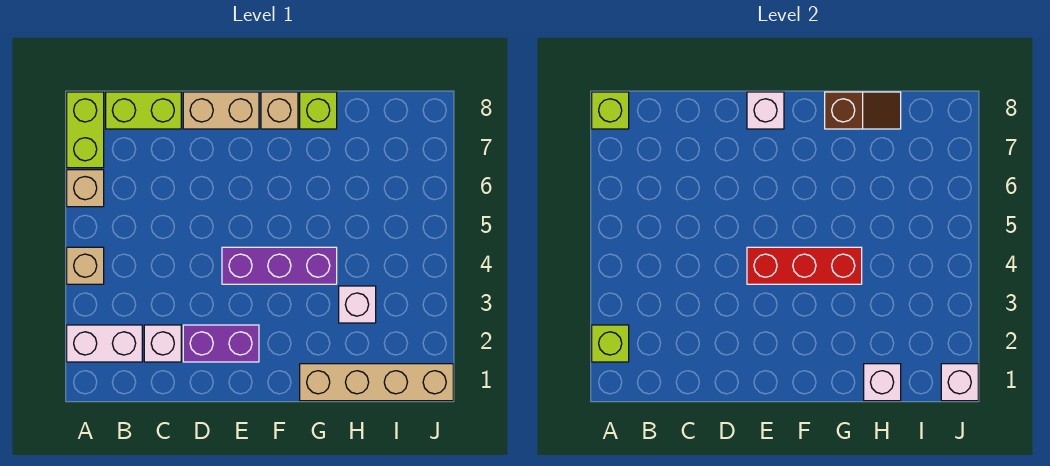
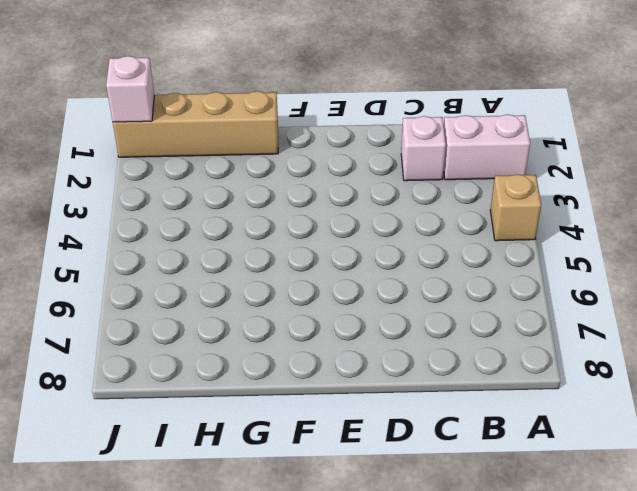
none -> tan 1x1 brick [67,170,104,207]
none -> lime 1x2 brick [67,92,104,168]
none -> lime 1x2 brick [106,92,181,129]

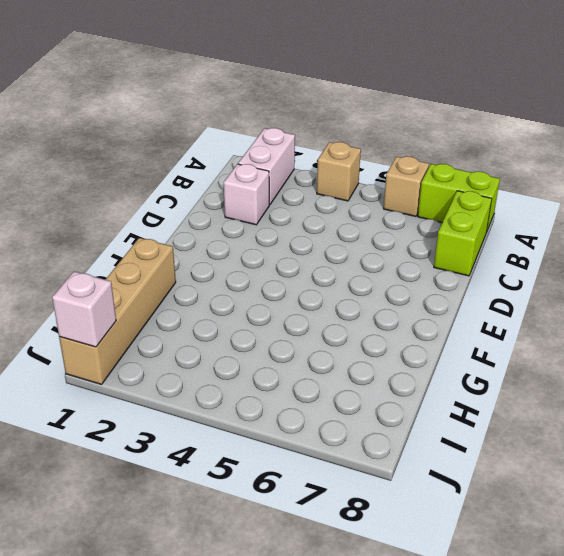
none -> purple 1x2 brick [183,325,259,362]
none -> tan 1x2 brick [183,92,259,129]
none -> purple 1x3 brick [222,247,337,284]

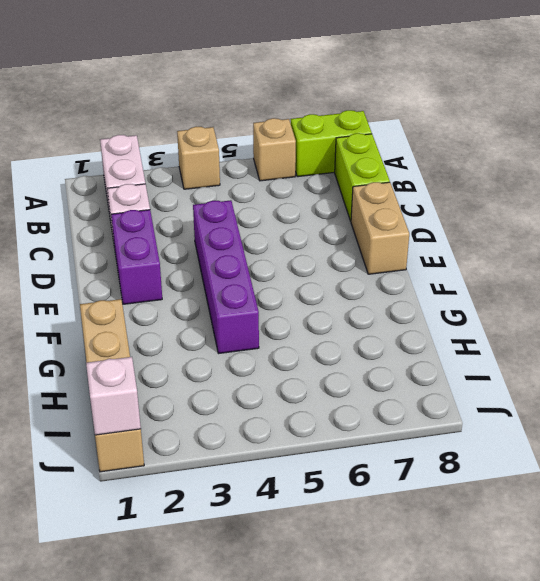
purple 1x4 brick [193,200,259,354] -> purple 1x3 brick [222,247,337,284]
none -> tan 1x1 brick [261,92,298,129]
none -> lime 1x1 brick [300,92,337,129]
none -> white 1x1 brick [339,286,376,323]

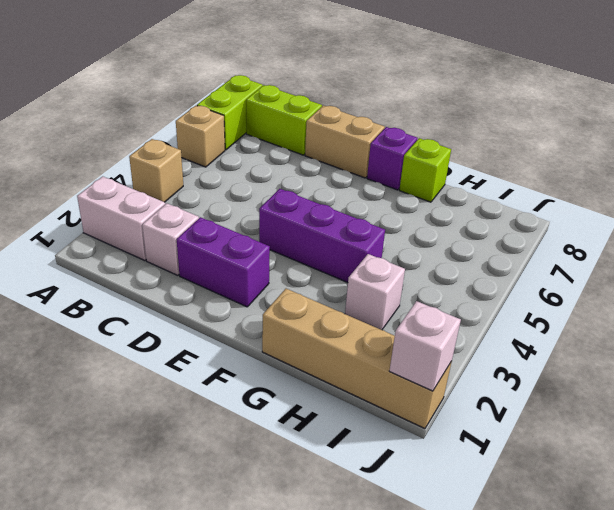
purple 1x1 brick [367,127,417,190] -> tan 1x1 brick [261,92,298,129]
none -> lime 1x1 brick [592,325,629,362]
none -> lime 1x1 brick [592,92,629,129]
none -> red 1x3 brick [747,247,862,284]

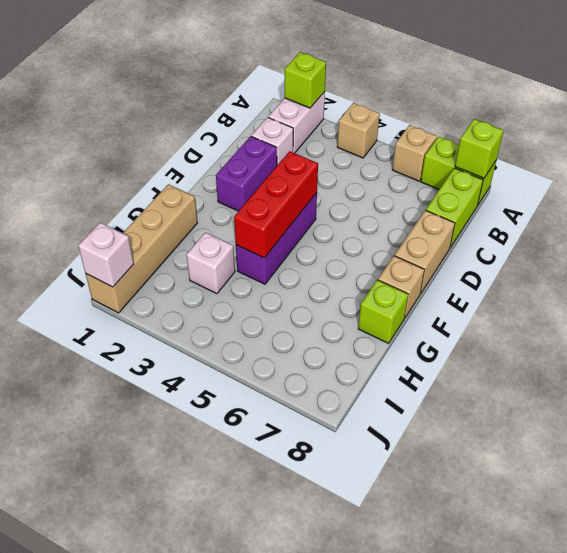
none -> white 1x1 brick [747,92,784,129]
none -> brown 1x2 slope [825,92,901,129]
none -> white 1x1 brick [864,364,901,401]

